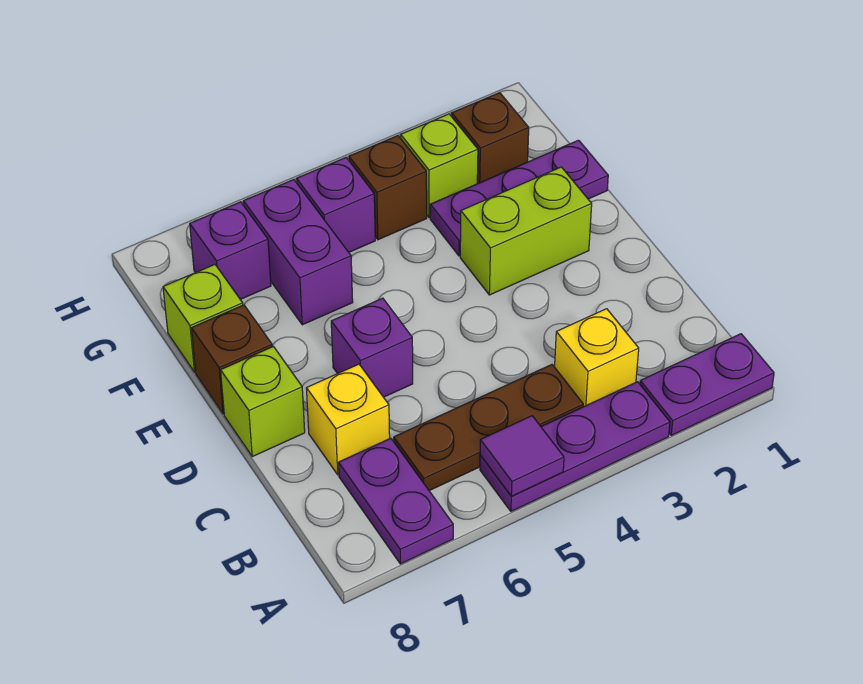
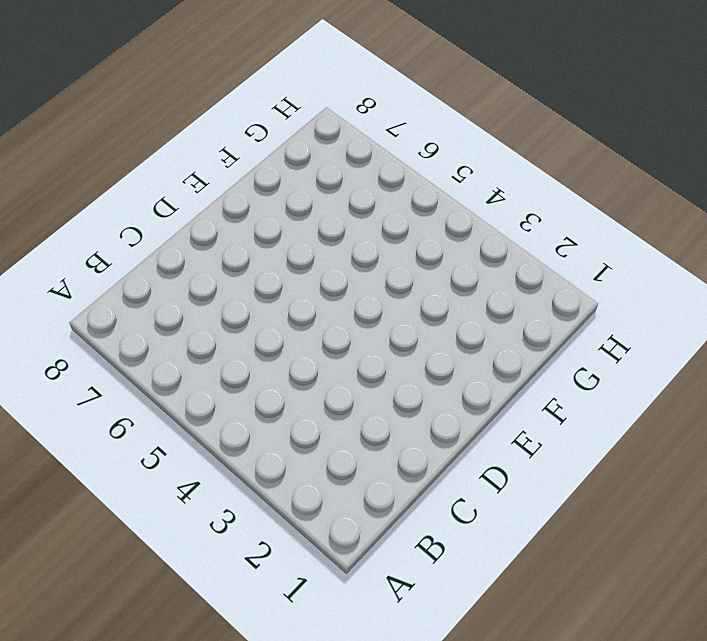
none -> purple 1x2 plate [640,334,774,436]
none -> purple 1x3 plate [480,382,670,511]
none -> purple 1x2 plate [339,438,453,564]

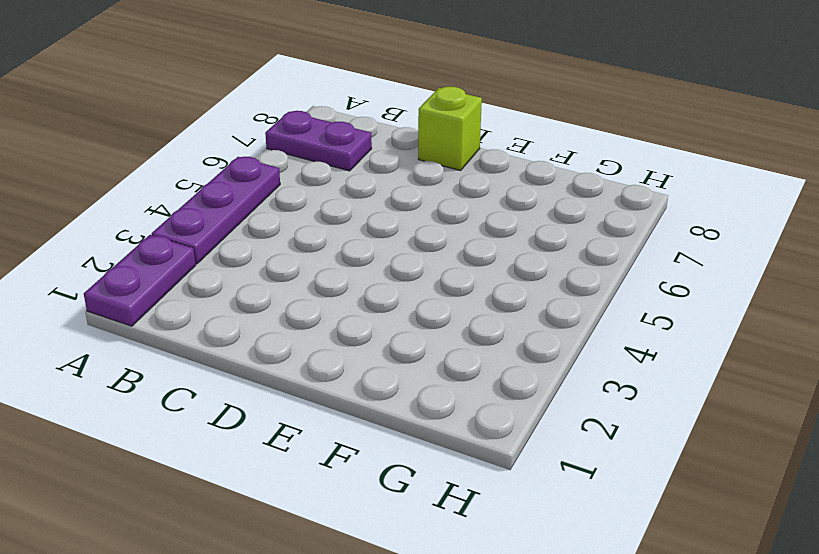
none -> yellow 1x1 brick [555,309,639,407]
none -> brown 1x3 plate [394,365,583,491]
none -> yellow 1x1 brick [306,364,390,475]

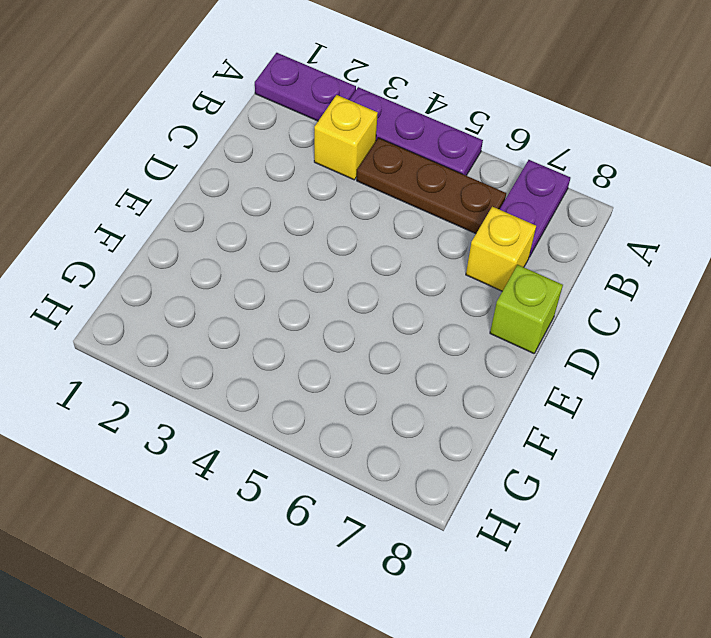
none -> purple 1x1 brick [331,298,413,397]
none -> lime 1x2 brick [460,167,592,295]
none -> brown 1x1 brick [191,305,272,414]

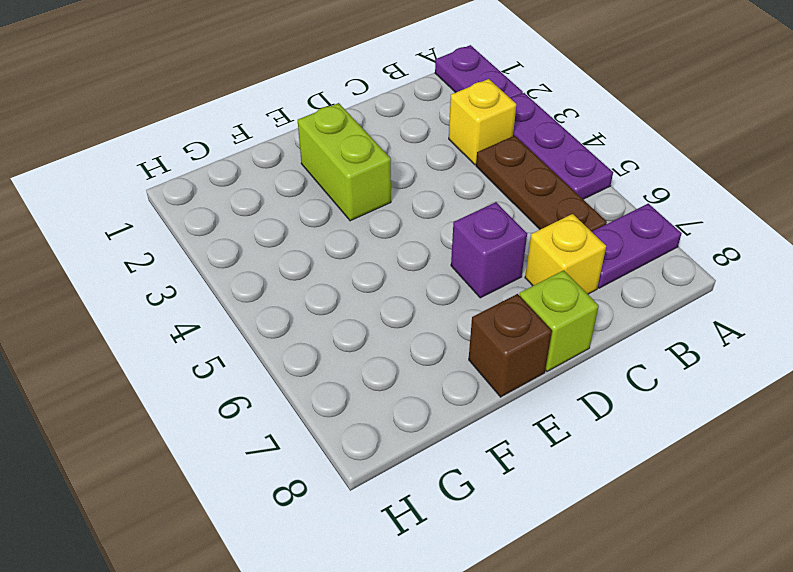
none -> purple 1x3 plate [430,140,608,256]
none -> purple 1x2 brick [243,180,353,325]
none -> lime 1x1 brick [163,265,243,372]

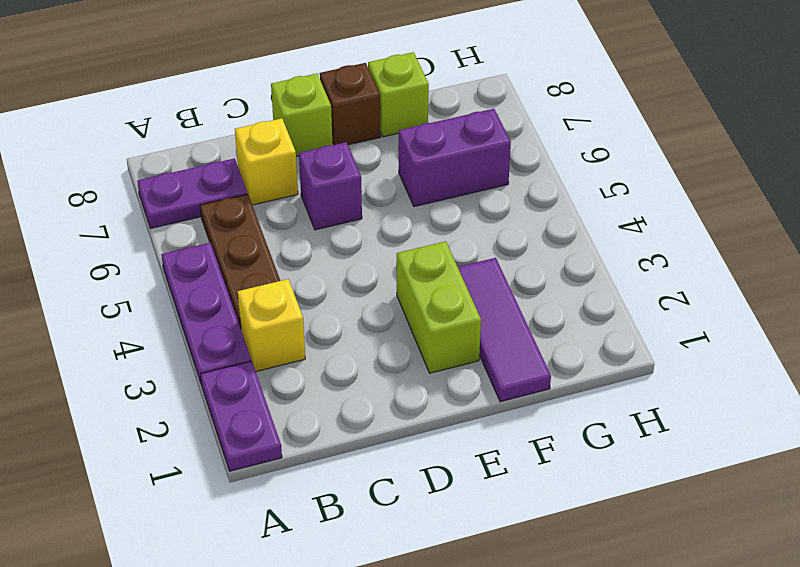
purple 1x3 tile [458,258,551,402] -> purple 1x3 plate [430,140,608,256]
none -> brown 1x1 brick [452,93,529,184]
none -> lime 1x1 brick [401,114,478,217]
none -> brown 1x1 brick [349,136,427,240]

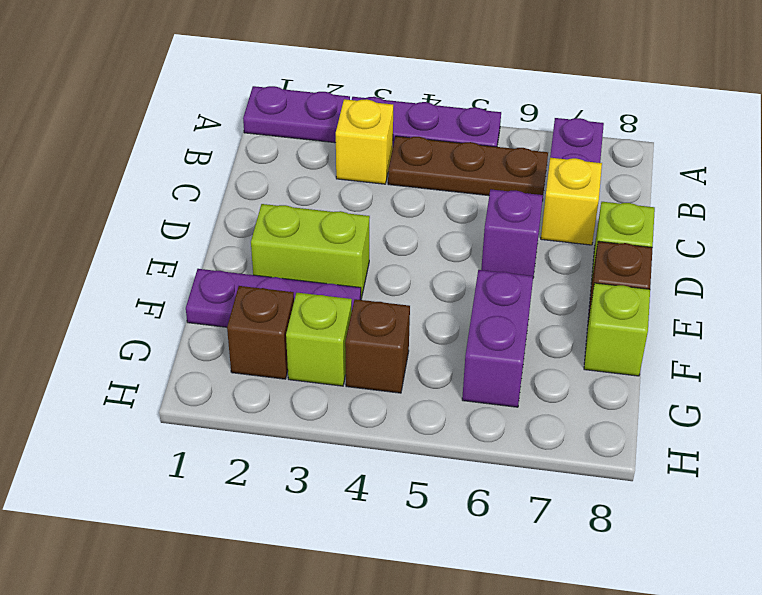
none -> purple 1x1 brick [296,157,375,252]
none -> purple 1x1 brick [190,202,271,299]
none -> purple 1x1 tile [480,416,564,496]

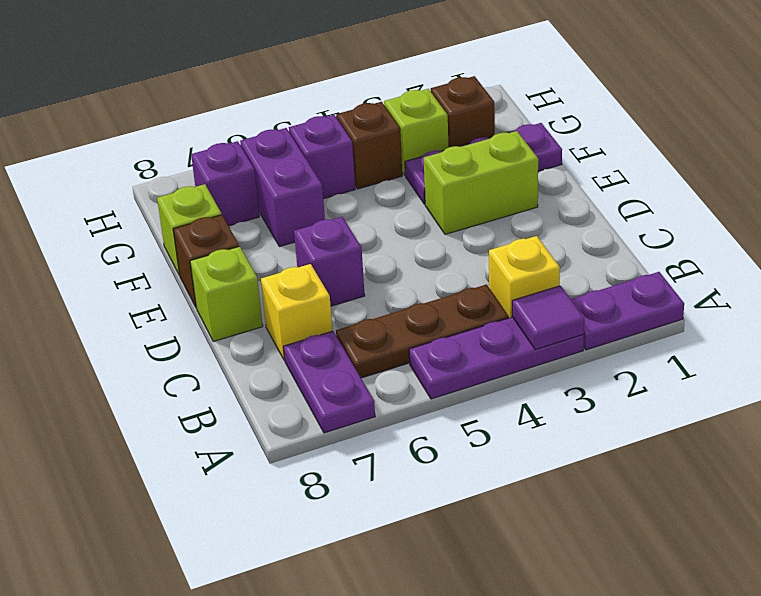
purple 1x1 tile [512,286,584,350] -> purple 1x1 tile moved to [480,416,564,496]

